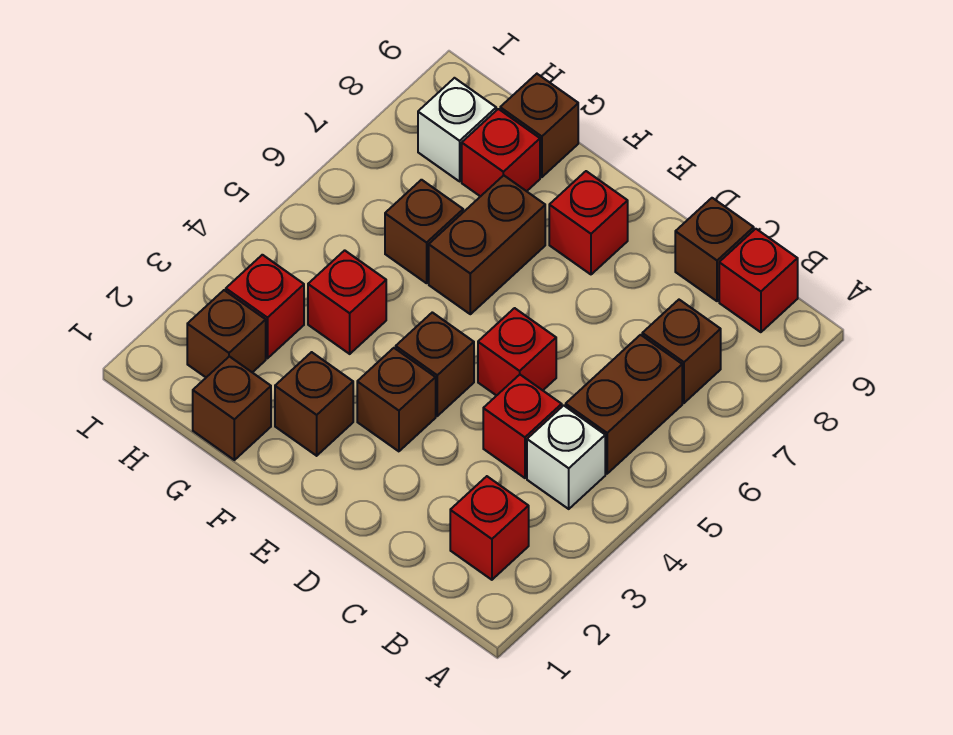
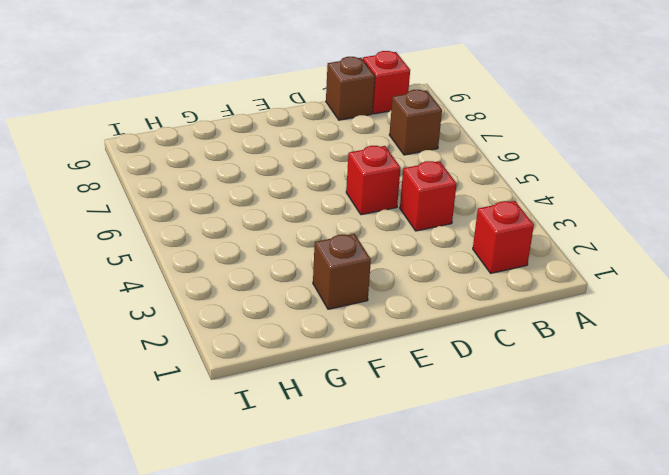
none -> white 1x1 brick [527,405,605,509]
none -> brown 1x2 brick [566,335,682,474]
none -> brown 1x1 brick [357,348,436,451]

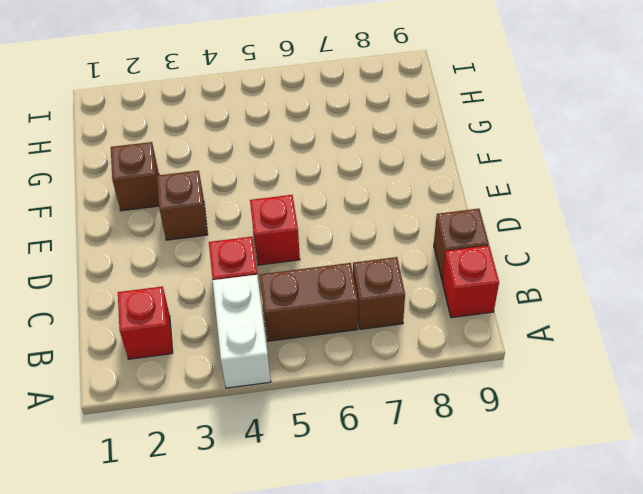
white 1x2 brick [213,275,271,388] -> white 1x1 brick [527,405,605,509]
none -> brown 1x1 brick [396,312,474,416]
none -> red 1x1 brick [549,171,628,274]
none -> brown 1x2 brick [429,175,545,314]

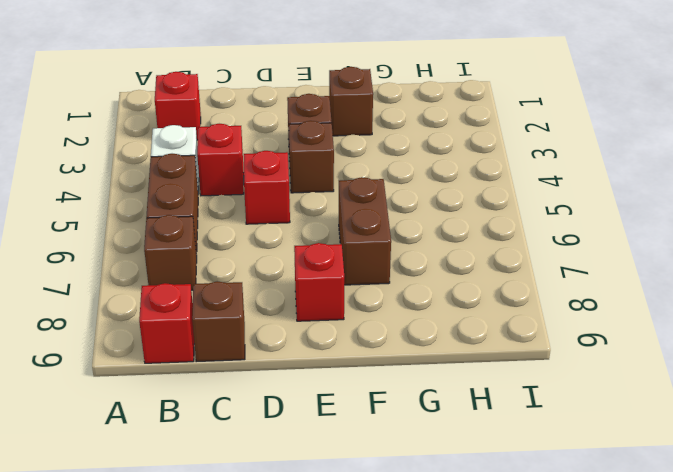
none -> brown 1x1 brick [193,356,271,460]
none -> red 1x1 brick [308,250,386,354]
none -> brown 1x1 brick [385,180,463,283]

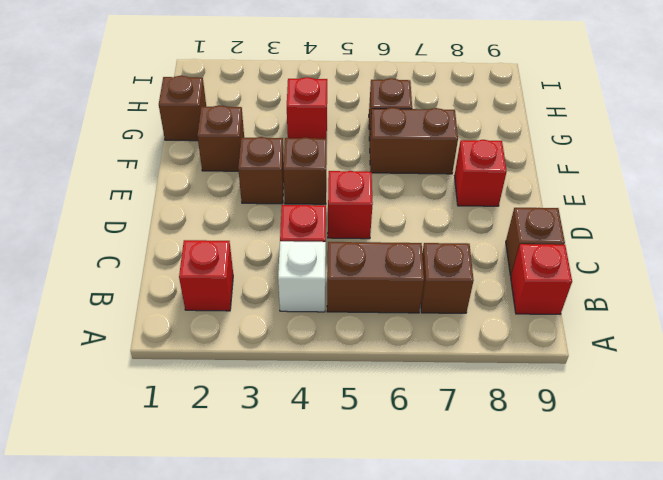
none -> red 1x1 brick [462,109,540,197]
none -> brown 1x1 brick [500,74,578,177]
none -> brown 1x1 brick [187,290,266,377]

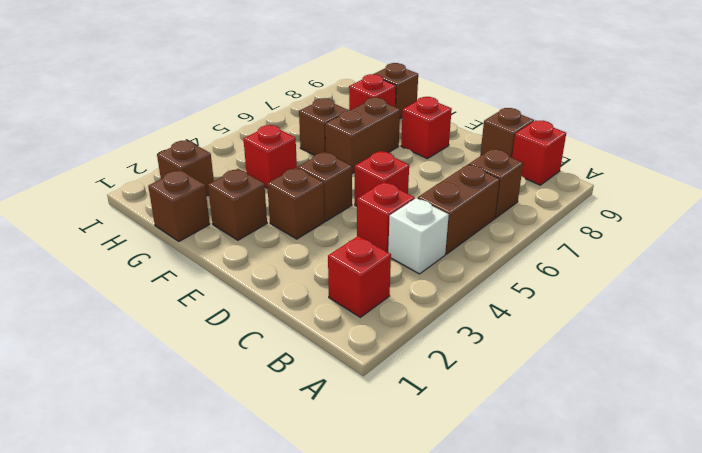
none -> red 1x1 brick [226,255,304,358]
none -> white 1x1 brick [418,78,496,181]

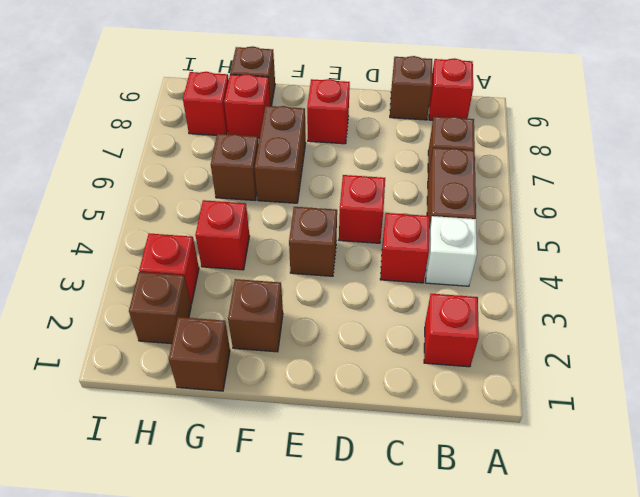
red 1x1 brick [183,72,229,135] -> white 1x1 brick [418,78,496,181]
none -> brown 1x1 brick [357,348,436,451]

